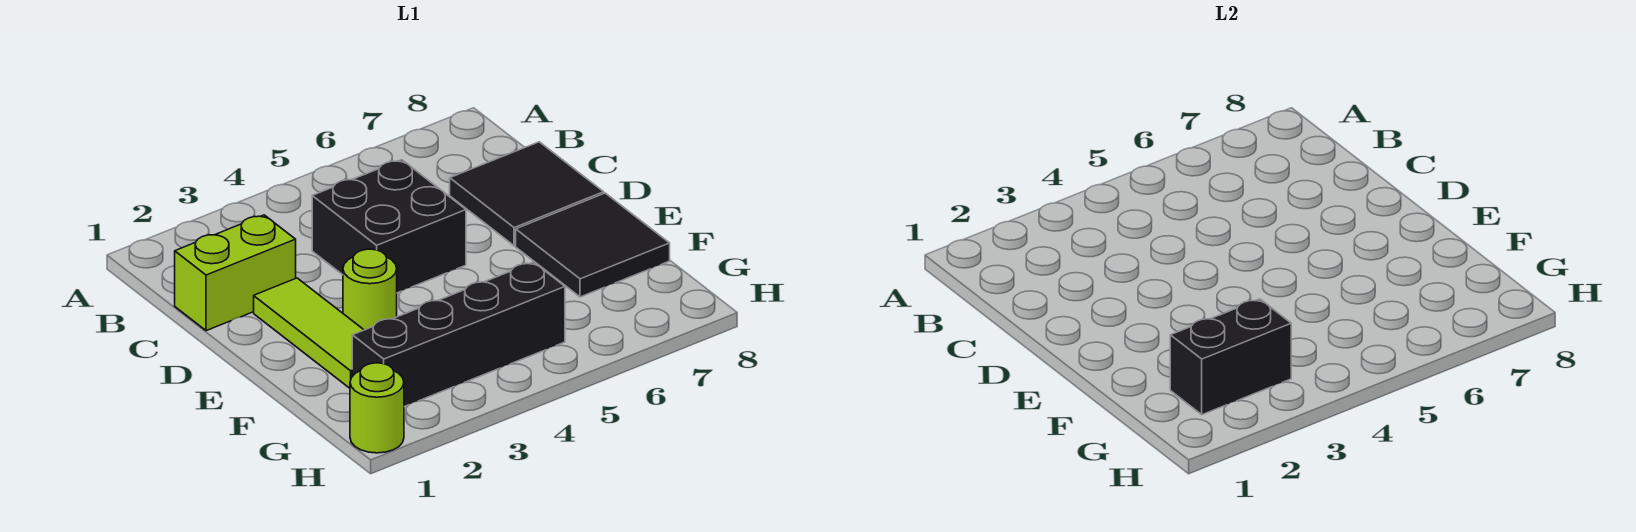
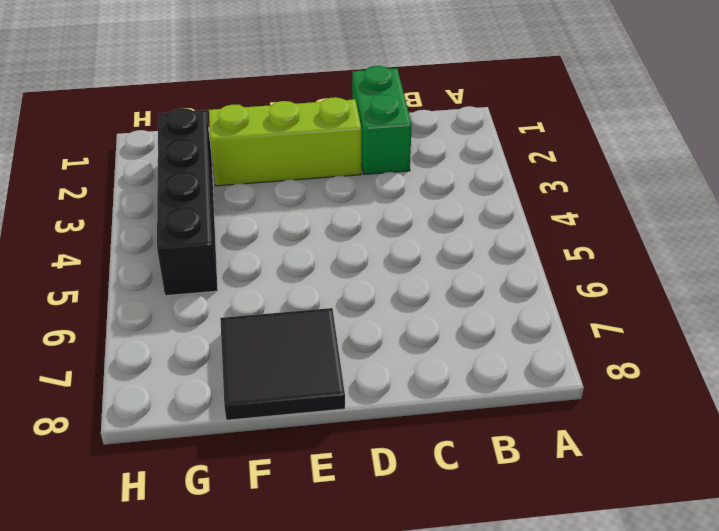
green 1x2 brick [352,66,412,174] -> lime 1x2 brick [175,215,296,331]
lime 1x3 brick [209,97,361,186] -> lime 1x3 tile [254,278,364,388]
none -> black 2x2 brick [312,160,466,293]
none -> black 2x2 tile [450,142,604,246]

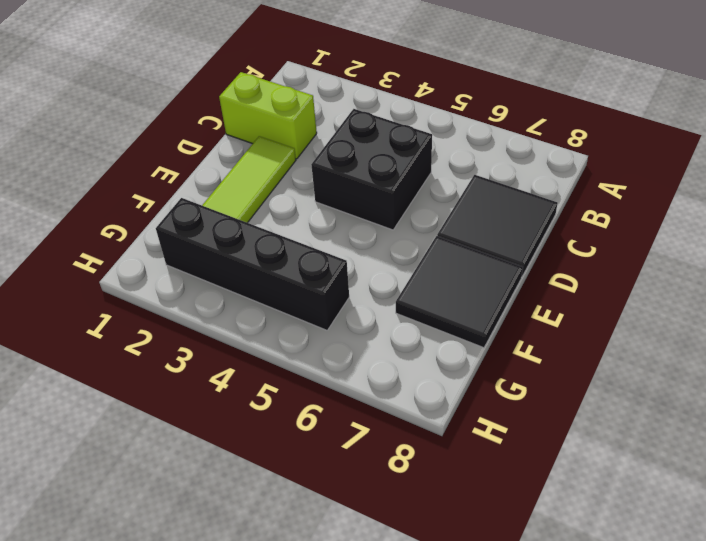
none -> lime 1x1 round brick [343,249,397,330]
none -> lime 1x1 round brick [350,363,404,453]

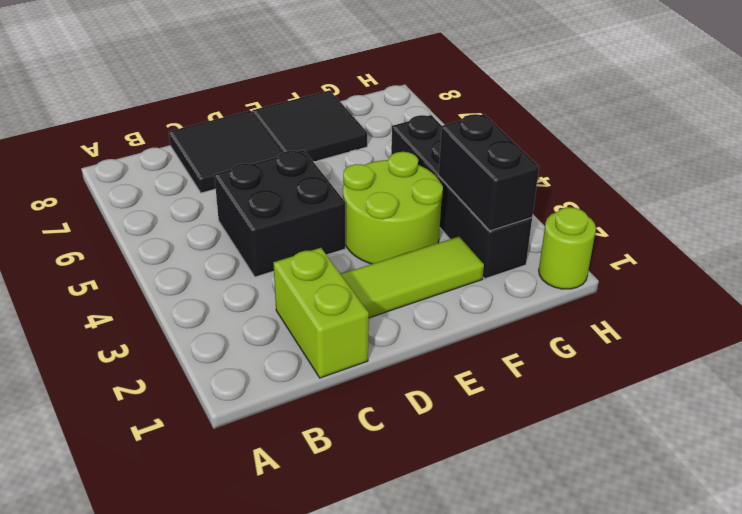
lime 2x2 round brick [343,152,443,264] -> lime 1x1 round brick [343,249,397,330]

